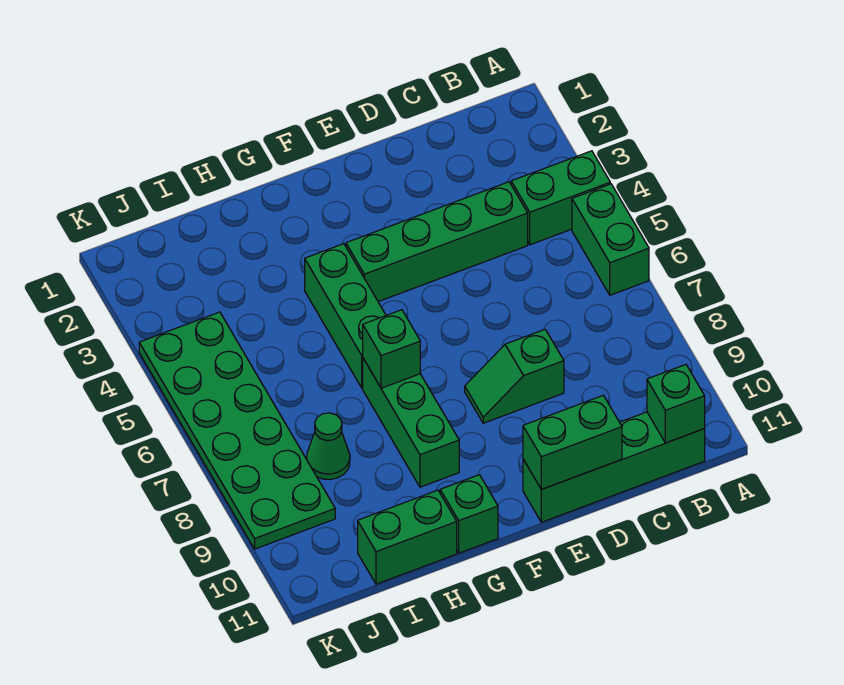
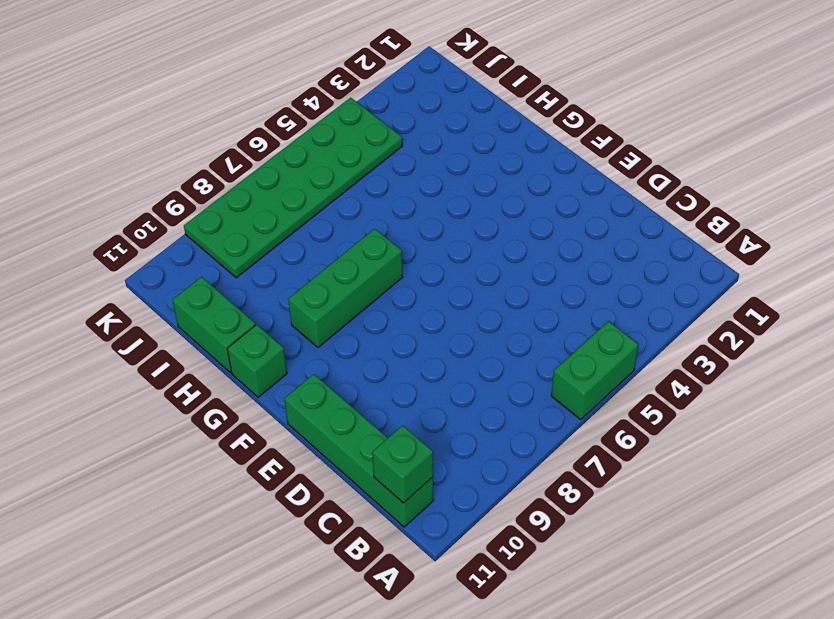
none -> green 1x2 brick [511,151,610,245]
none -> green 1x4 brick [346,182,528,302]
none -> green 1x2 slope [465,330,564,423]

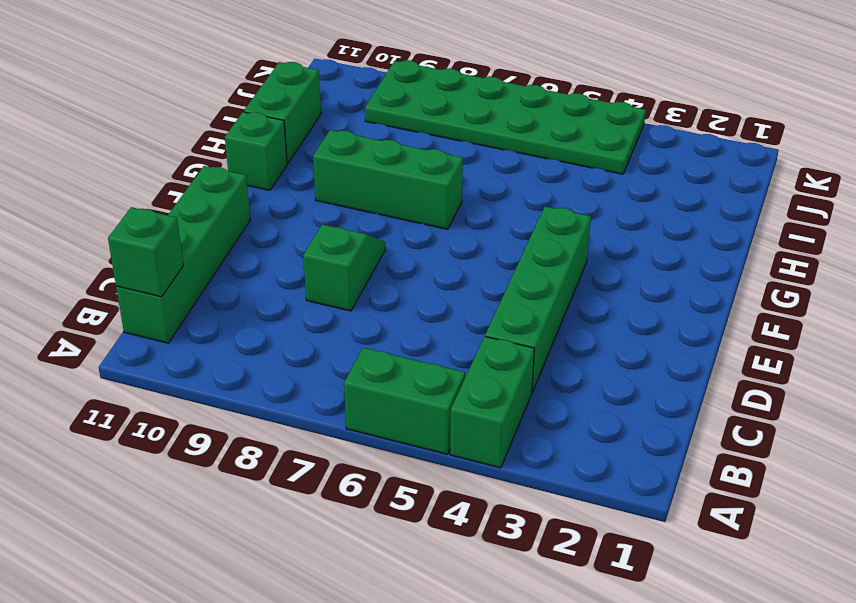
none -> green 1x3 brick [305,244,386,388]
none -> green 1x1 cone [307,413,350,479]
none -> green 1x2 brick [523,395,622,489]

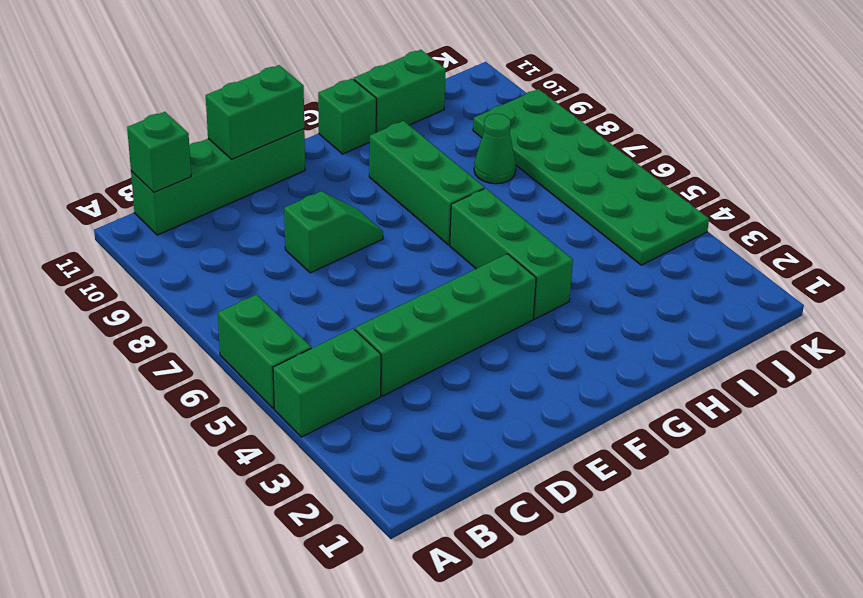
none -> green 1x1 brick [363,310,420,388]

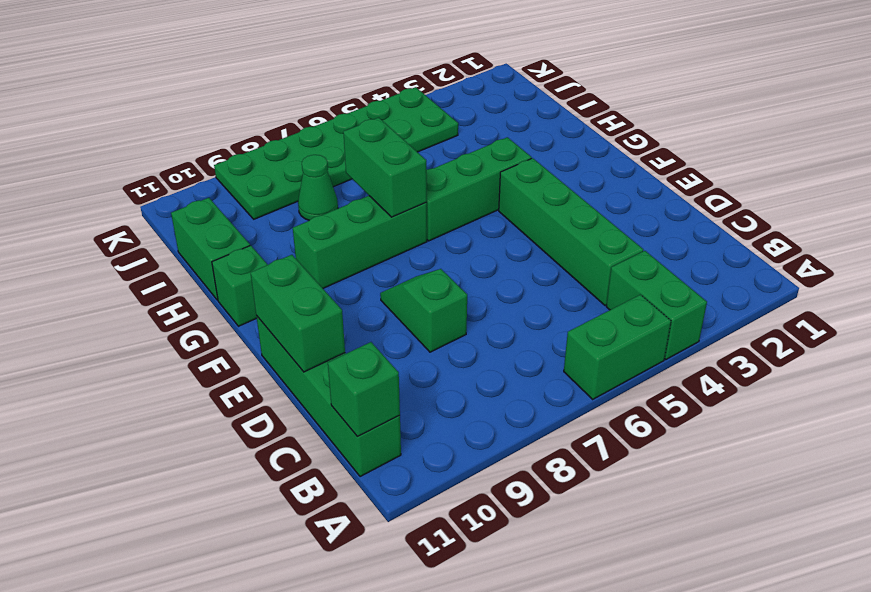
green 1x2 brick [343,118,427,217] -> green 1x1 brick [363,310,420,388]

